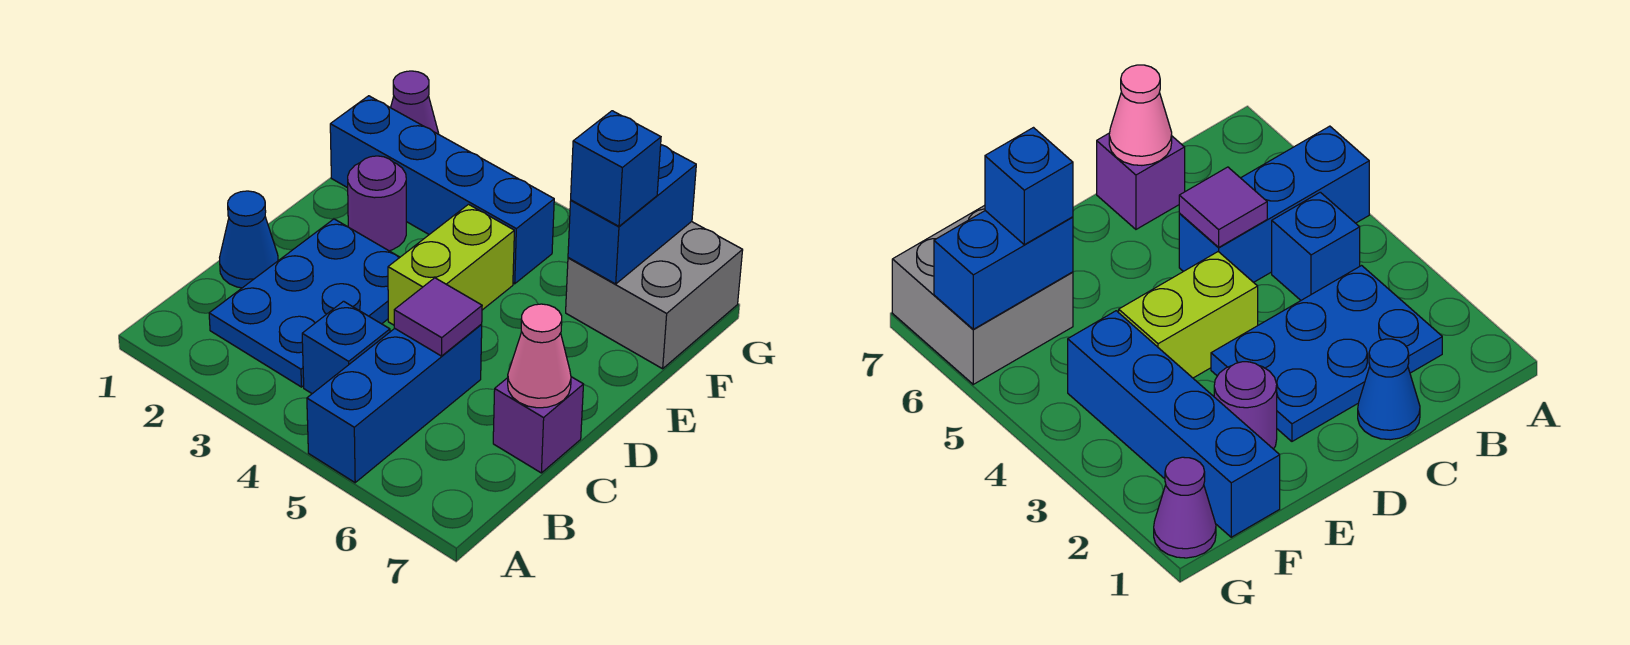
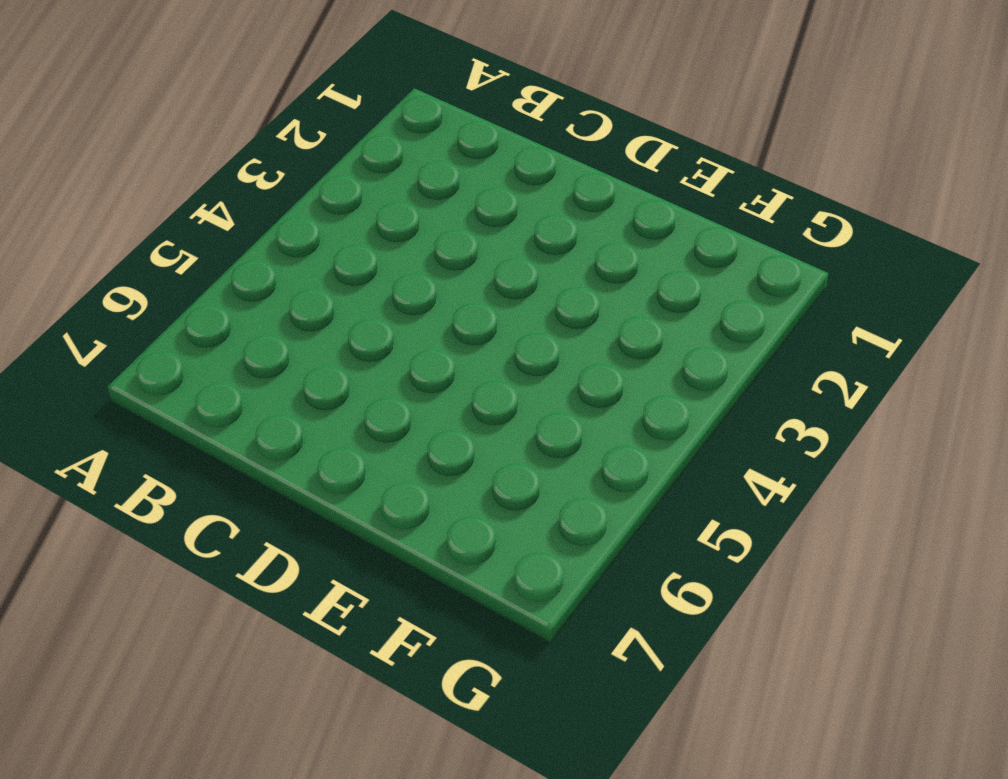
none -> blue 1x3 brick [307,324,482,483]
none -> blue 2x3 plate [209,219,400,387]
none -> blue 1x1 brick [302,301,390,394]

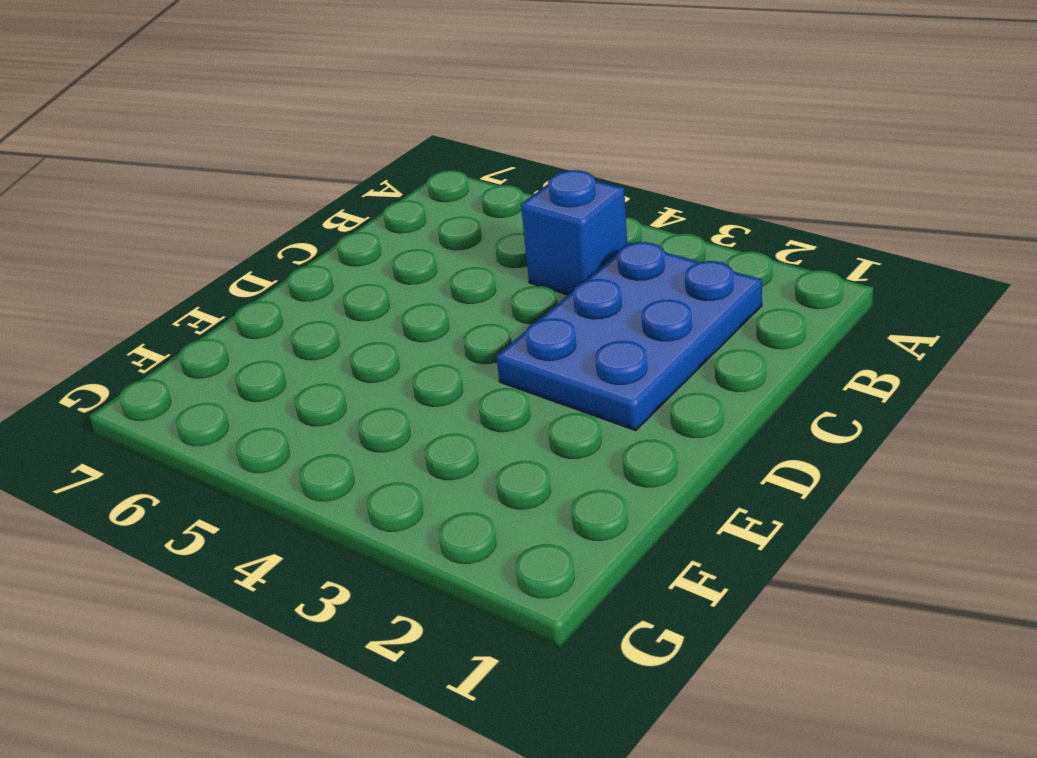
none -> blue 1x3 brick [307,324,482,483]
none -> blue 1x1 cone [220,191,278,288]
none -> purple 1x1 brick [493,377,584,473]

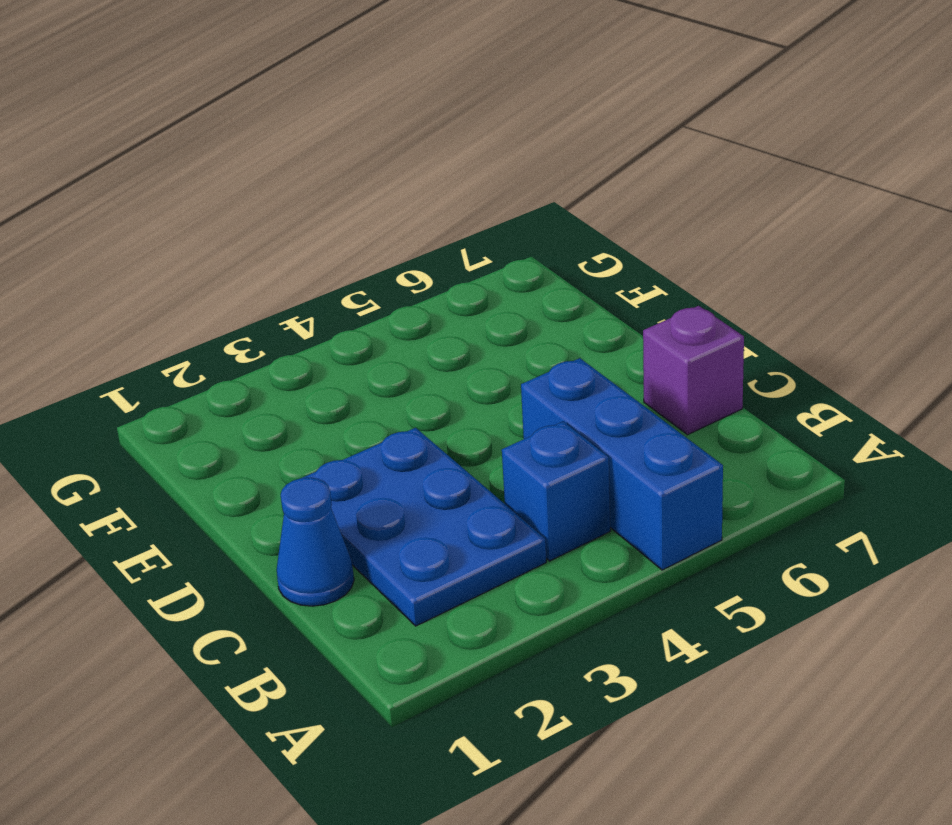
none -> lime 1x2 brick [388,204,514,325]
none -> purple 1x1 round brick [348,156,406,251]
none -> blue 1x4 brick [330,96,554,284]

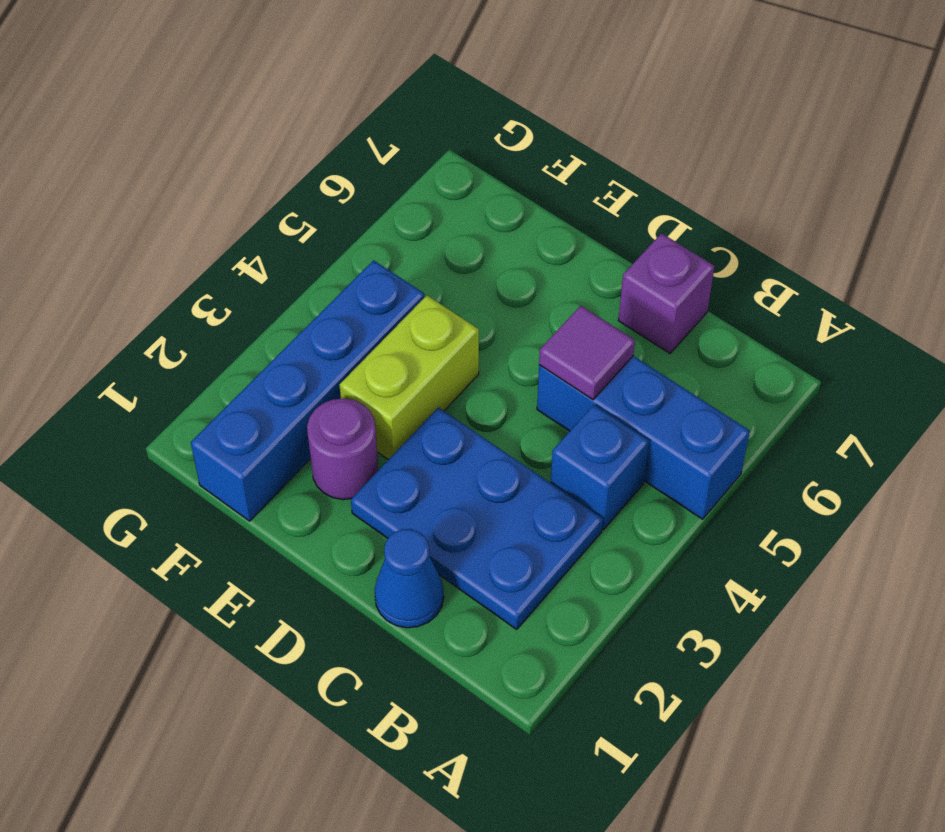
lime 1x2 brick [340,296,479,460] -> lime 1x2 brick turned to [388,204,514,325]
none -> grey 2x2 brick [566,222,743,369]
none -> purple 1x1 cone [391,71,439,134]
none -> pink 1x1 cone [508,304,571,408]

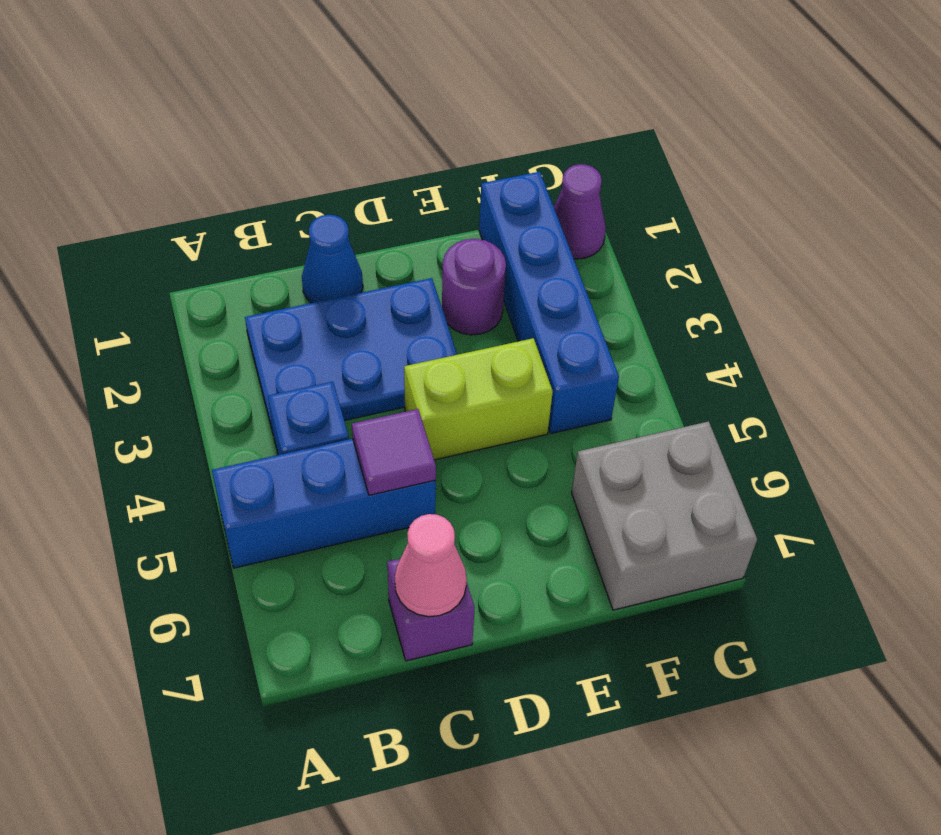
none -> blue 1x2 brick [568,145,696,284]
none -> blue 1x1 brick [571,111,661,226]

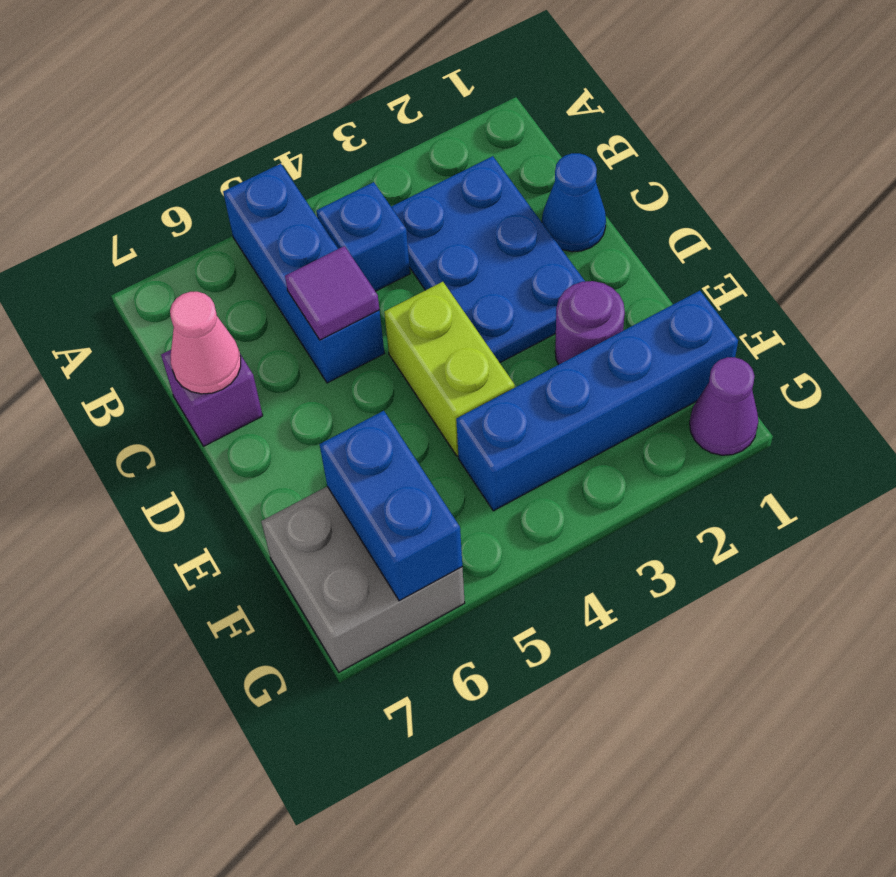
none -> blue 1x1 brick [571,111,661,226]

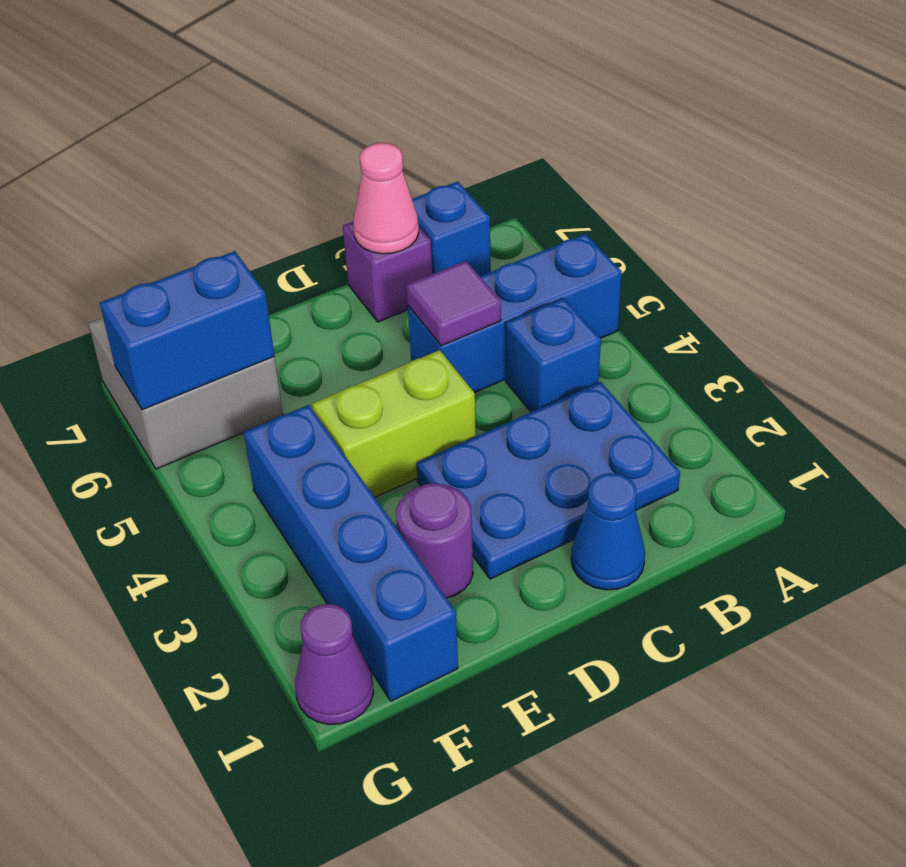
blue 1x1 brick [412,182,491,276] -> blue 1x1 brick moved to [571,111,661,226]

